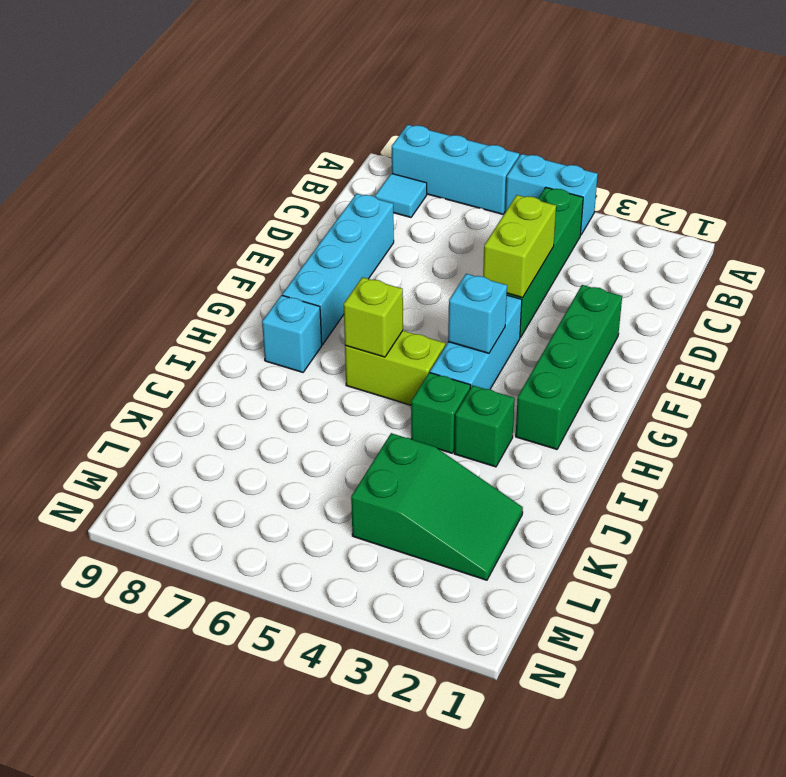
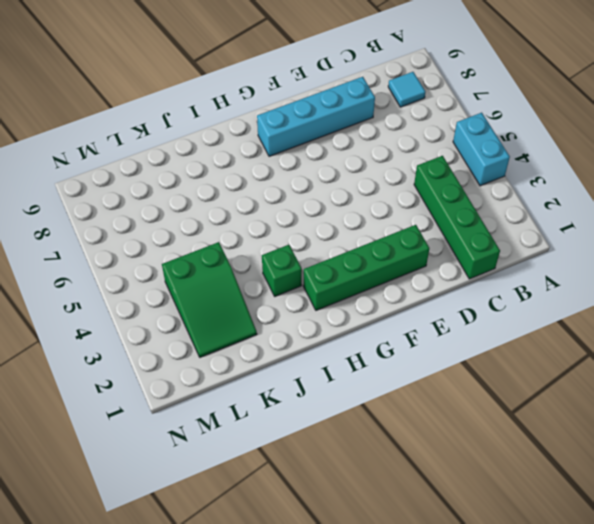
green 1x4 brick [414,156,500,279] -> green 1x4 brick turned to [507,187,583,338]
none -> cyan 1x3 brick [392,125,519,214]
none -> cyan 1x3 brick [430,295,522,389]
none -> lime 1x2 brick [345,331,445,405]

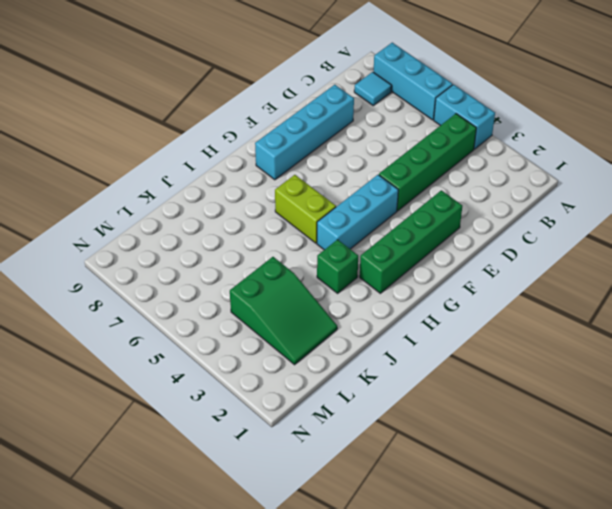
none -> cyan 1x1 brick [262,295,322,372]
none -> green 1x1 brick [411,373,471,453]
none -> lime 1x2 brick [483,195,556,298]

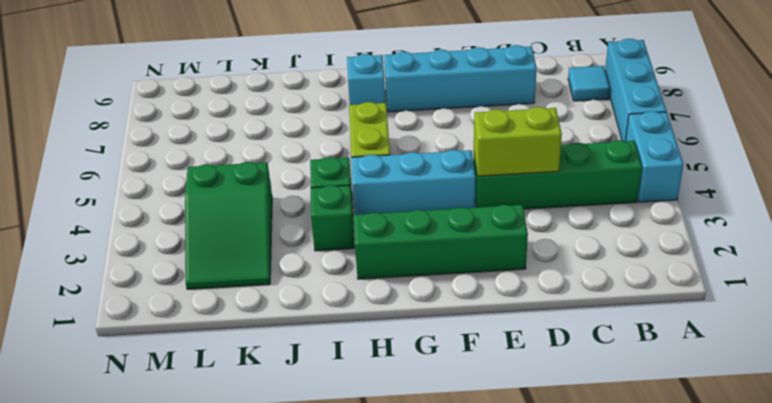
none -> cyan 1x1 brick [448,274,507,353]
none -> lime 1x1 brick [344,277,403,357]

